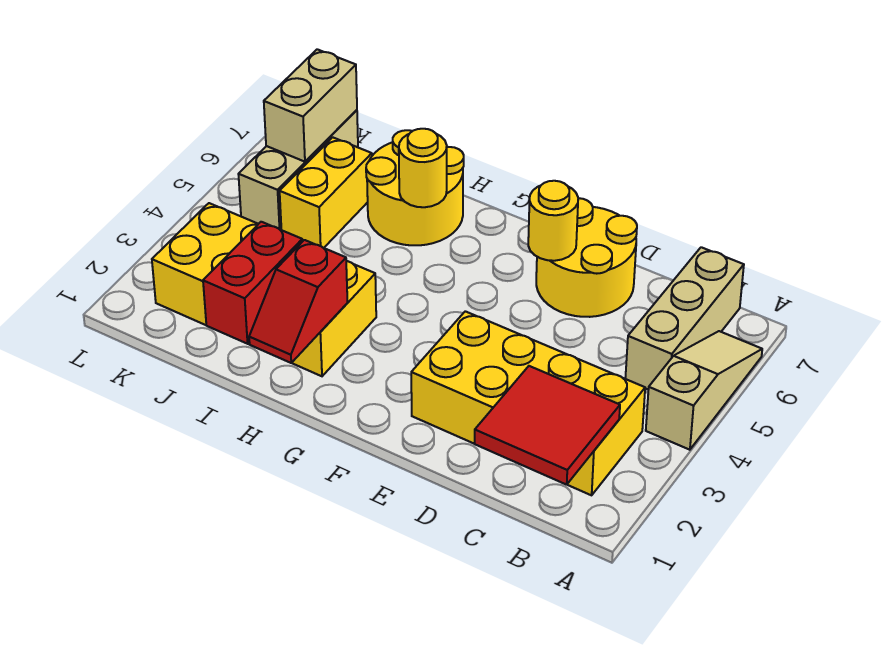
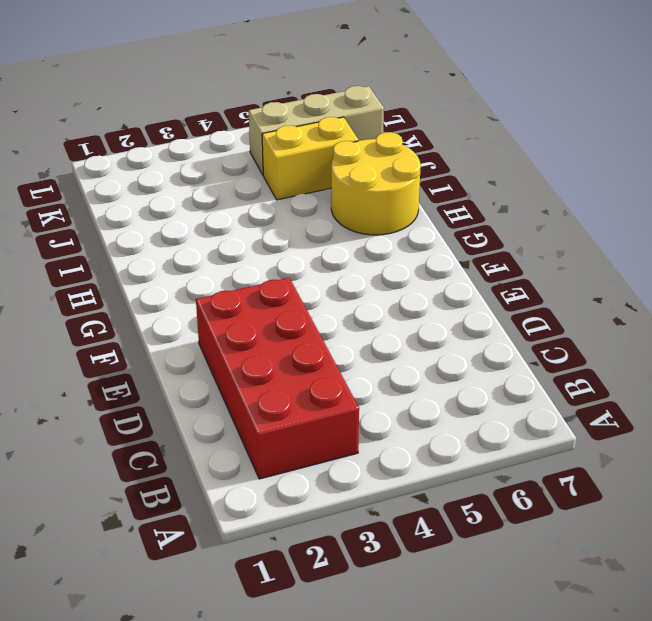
red 2x4 brick [196,278,359,479] -> yellow 2x4 brick [411,311,645,495]
none -> tan 1x3 slope [646,331,762,450]
none -> tan 1x3 brick [625,247,744,390]
none -> yellow 2x2 round brick [536,198,637,317]

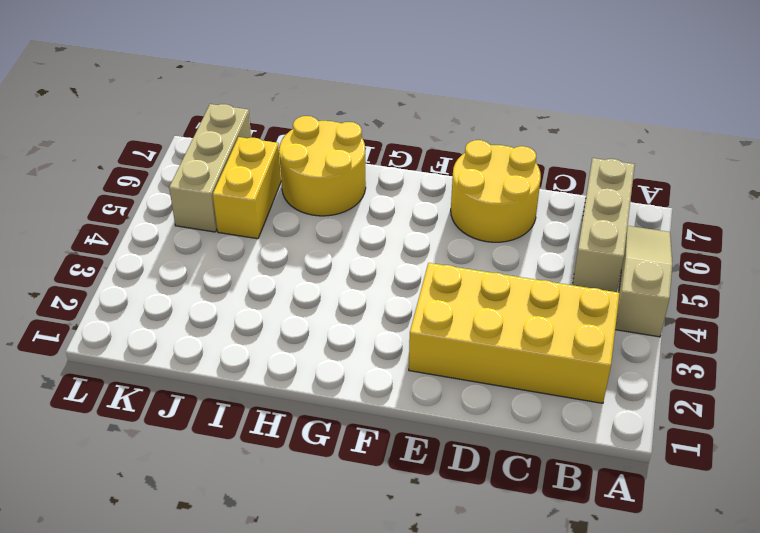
none -> yellow 2x4 brick [152,203,376,376]
none -> red 2x2 tile [475,366,620,485]
none -> yellow 1x1 round brick [528,181,578,261]

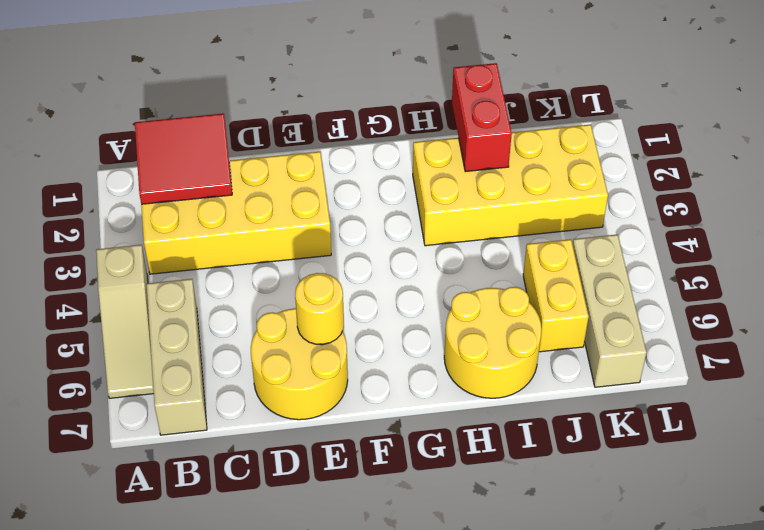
none -> red 1x2 slope [249,240,347,363]
none -> yellow 1x1 round brick [399,129,447,207]
none -> tan 1x2 brick [264,49,357,162]

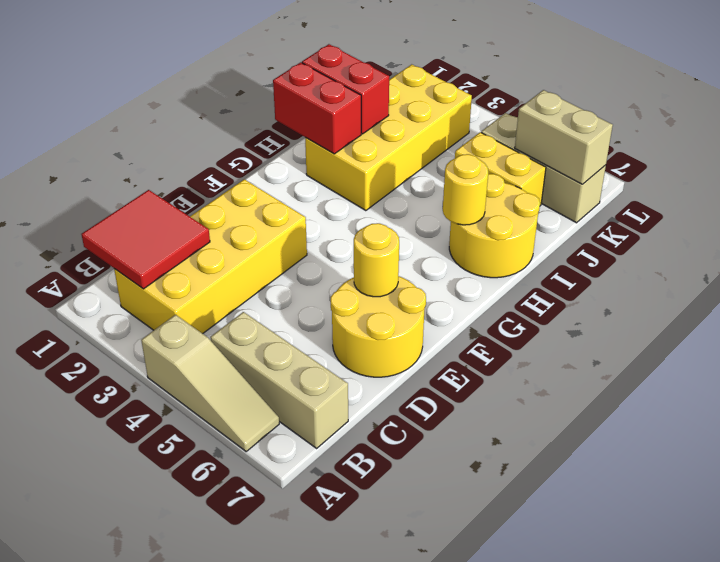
red 1x2 brick [273,62,361,154] -> red 1x2 slope [249,240,347,363]

